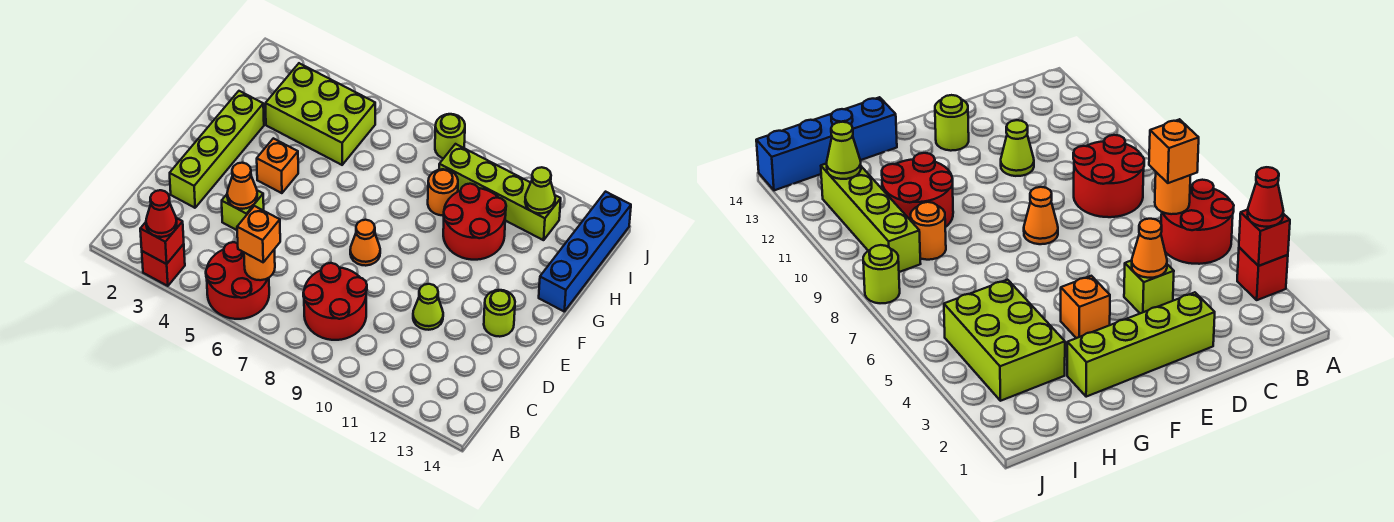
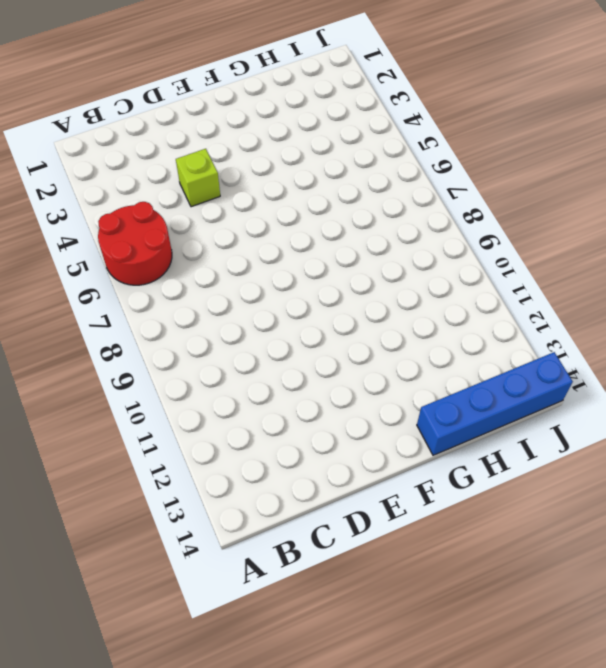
none -> red 1x1 brick [142,244,185,286]
none -> red 2x2 round brick [303,263,367,340]
none -> lime 1x4 brick [170,91,264,208]

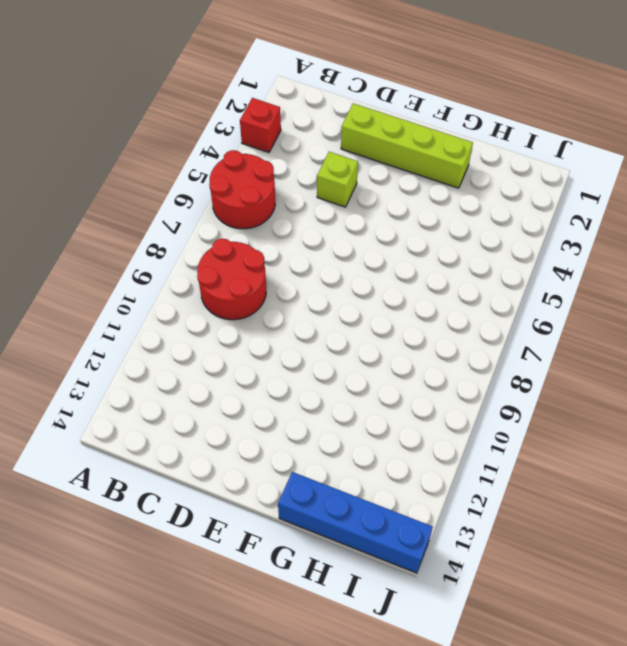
none -> lime 1x1 cone [413,284,443,330]
none -> orange 1x1 cone [350,220,380,266]
none -> lime 1x1 round brick [484,290,515,337]

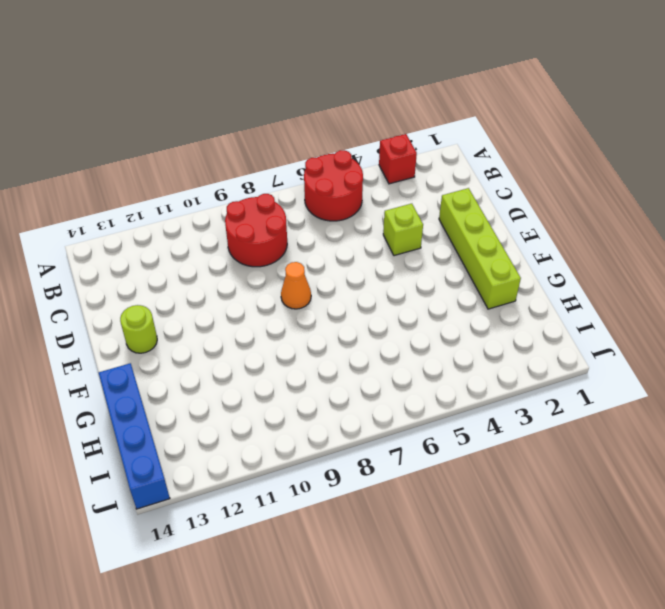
none -> lime 1x1 cone [413,284,443,330]
none -> orange 1x1 brick [257,138,298,193]
none -> red 2x2 round brick [443,184,506,260]

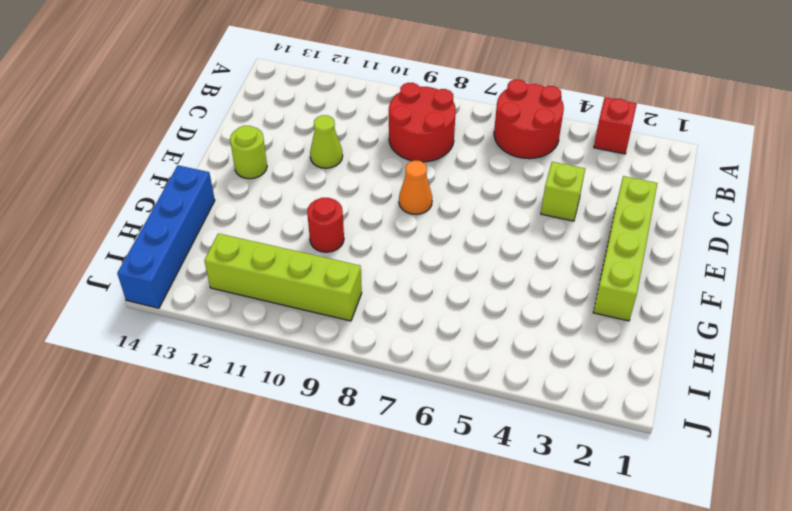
red 1x1 round brick [307,198,344,252] -> red 2x2 round brick [443,184,506,260]
none -> orange 1x1 brick [257,138,298,193]
none -> lime 2x3 brick [265,63,375,165]
none -> orange 1x1 round brick [428,169,458,215]

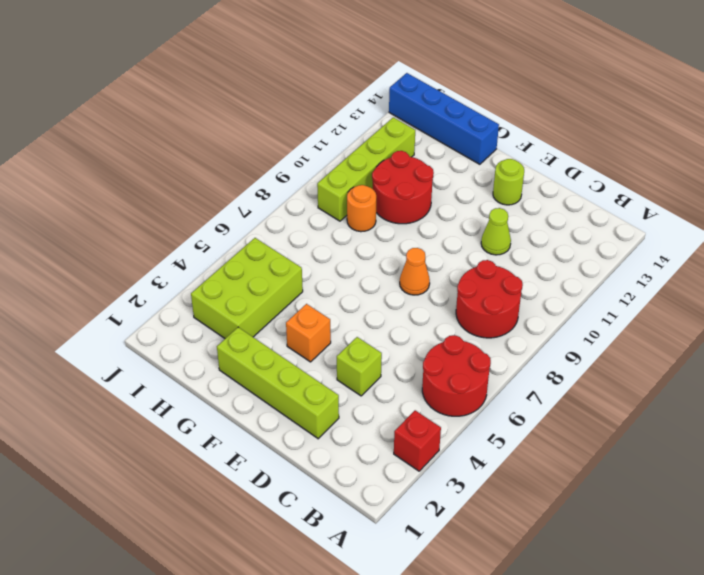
none -> lime 1x1 round brick [435,114,465,159]
none -> red 1x1 brick [140,218,184,264]
none -> orange 1x1 round brick [244,249,275,280]

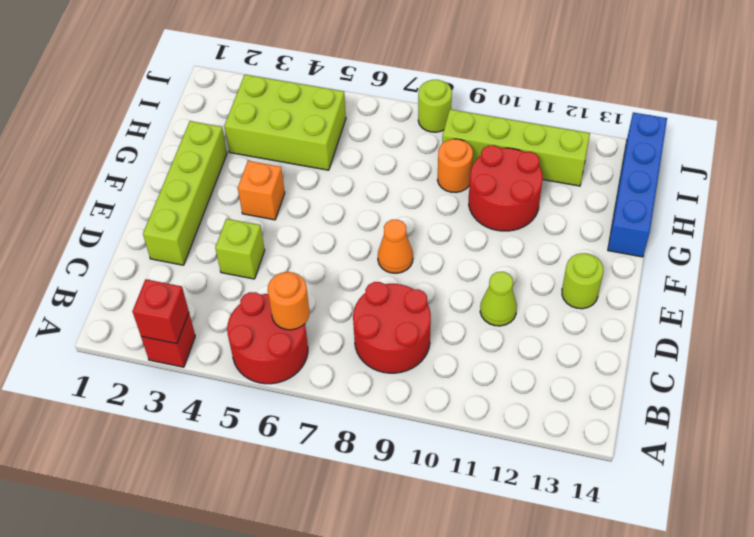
none -> orange 1x1 cone [227,163,257,209]
none -> lime 1x1 cone [525,167,555,213]
none -> red 1x1 cone [146,190,177,237]

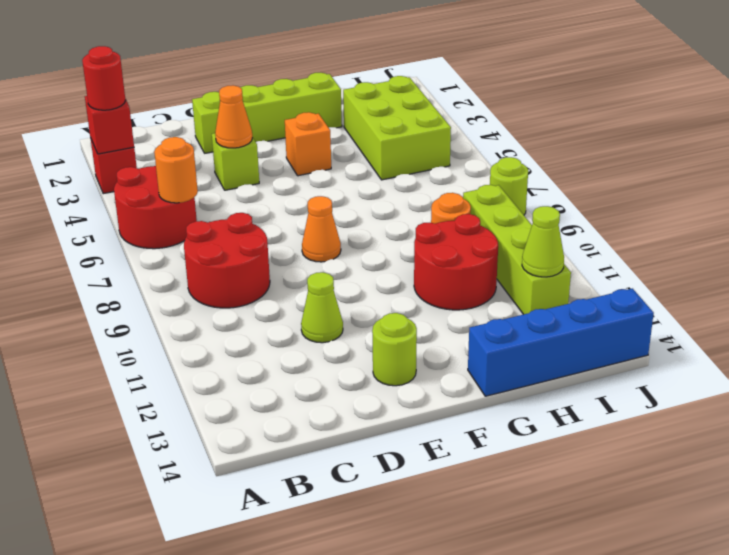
red 1x1 round brick [82,46,126,110] -> red 1x1 cone [146,190,177,237]
none -> orange 1x1 brick [237,206,280,262]

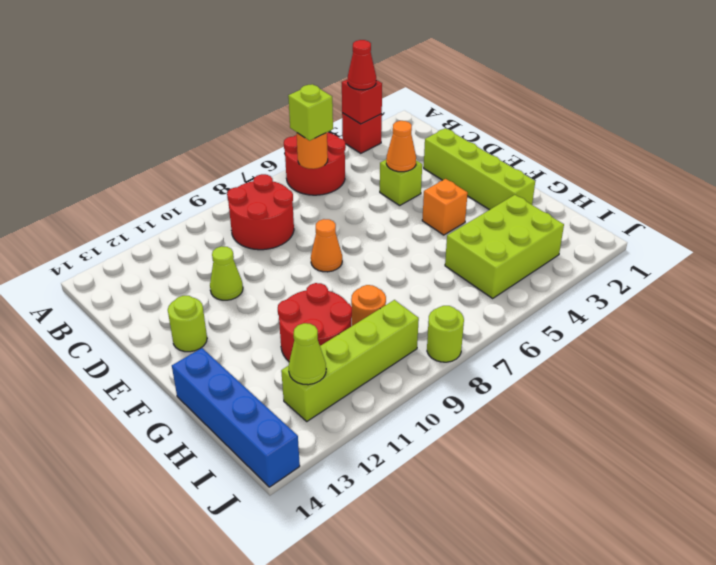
lime 1x1 brick [288,84,333,141] -> orange 1x1 brick [237,206,280,262]

